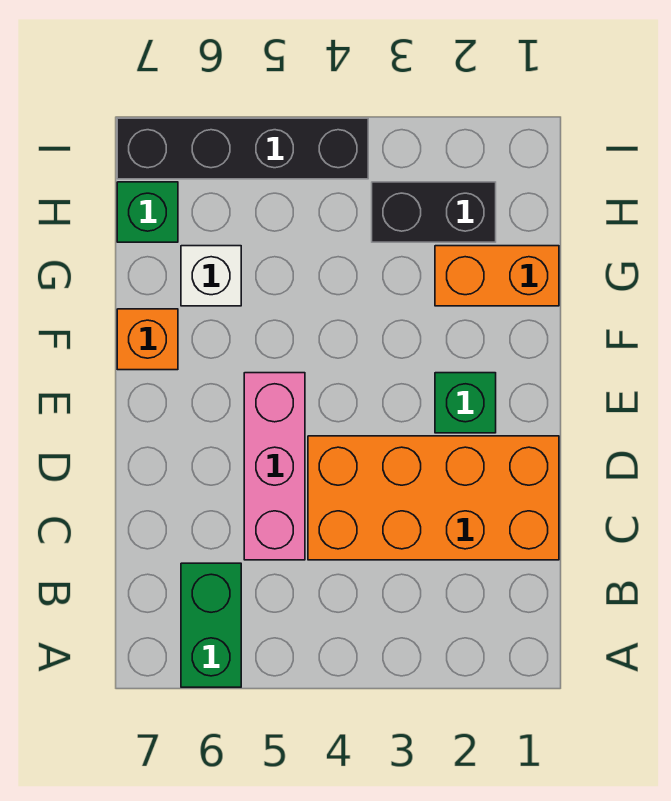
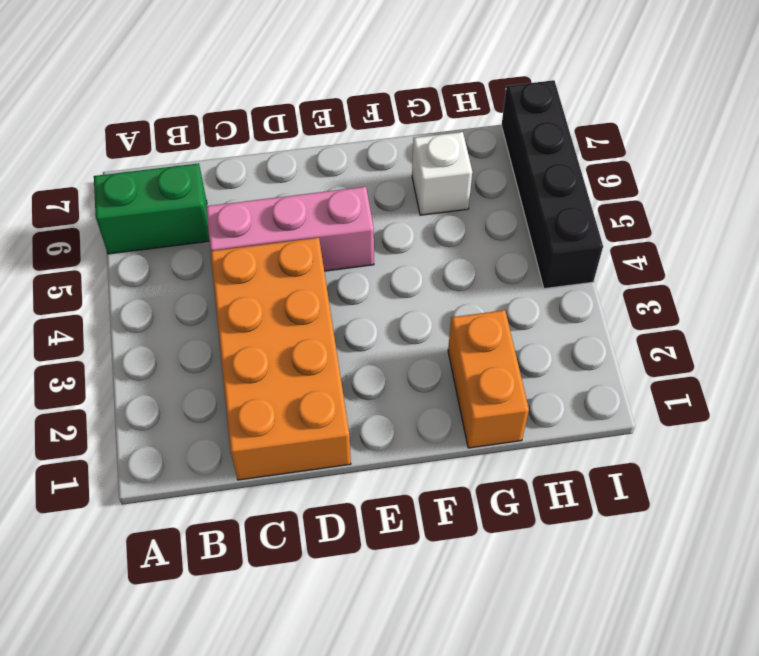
none -> green 1x1 brick [435,373,496,433]
none -> orange 1x1 brick [117,309,178,370]

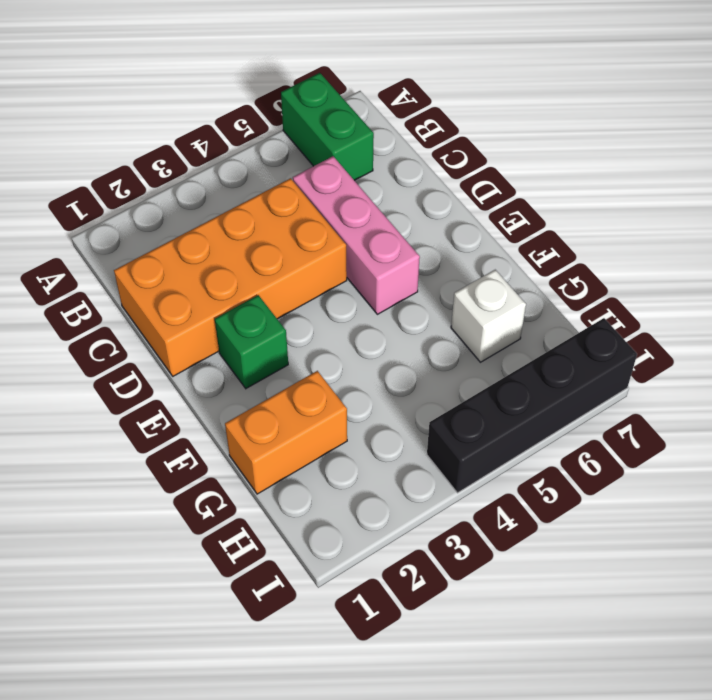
none -> orange 1x1 brick [117,309,178,370]
none -> black 1x2 brick [372,182,496,242]

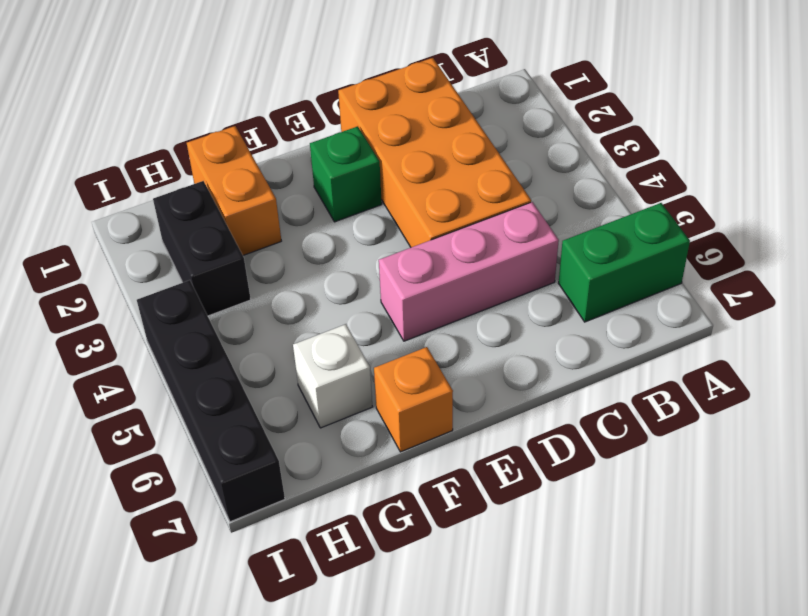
none -> green 1x1 brick [117,182,178,242]

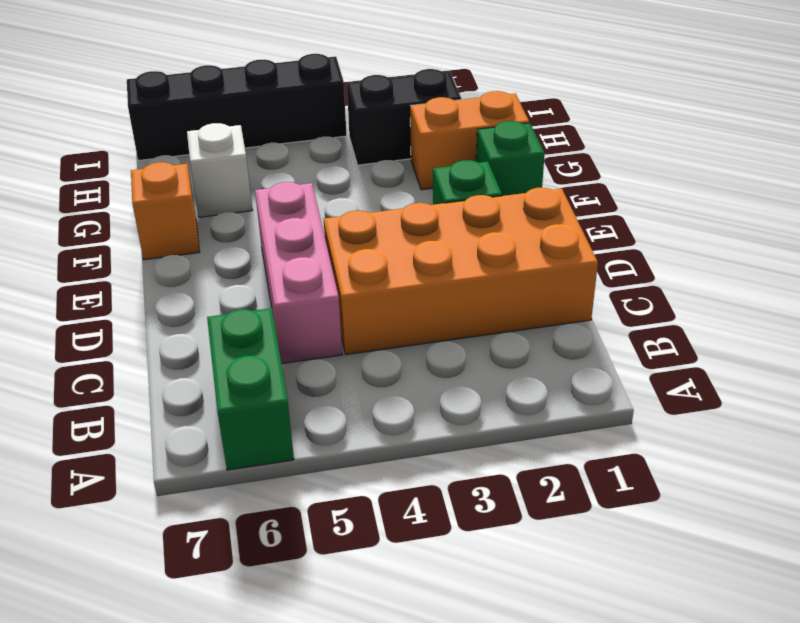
green 1x1 brick [476,121,545,196] -> green 1x1 brick moved to [117,182,178,242]

